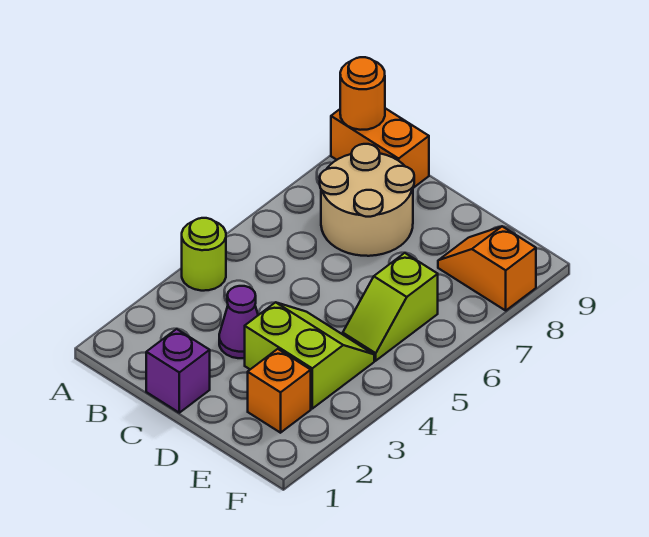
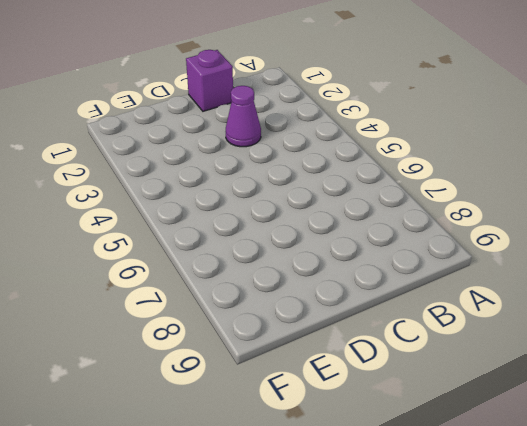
none -> lime 1x1 round brick [182,218,226,291]
none -> orange 1x2 brick [331,108,429,188]

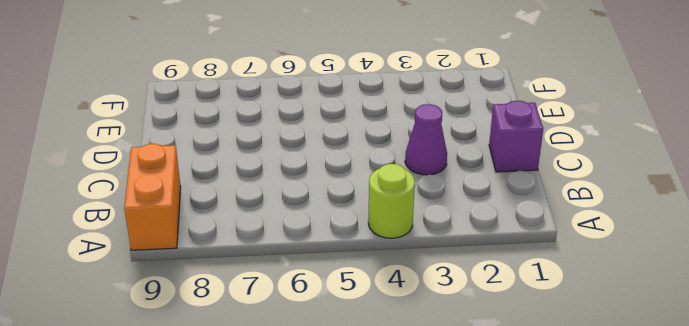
none -> tan 2x2 round brick [320,144,414,256]
none -> lime 2x2 slope [245,302,374,409]

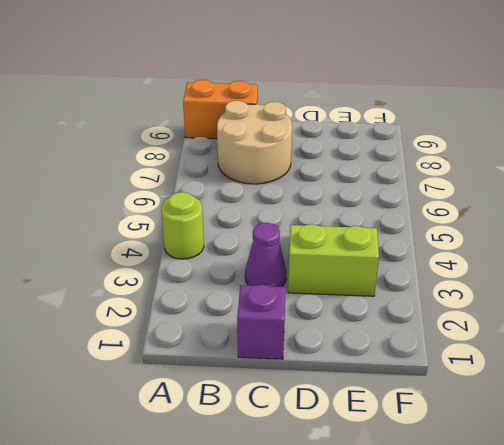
none -> orange 1x1 brick [248,349,311,433]
none -> lime 1x2 slope [343,253,438,361]

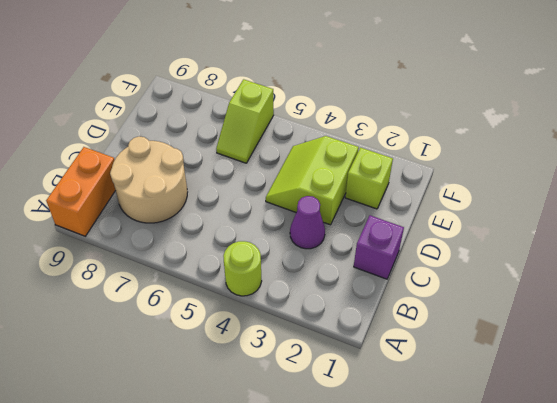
lime 1x1 brick [345,148,393,209] -> orange 1x1 brick [248,349,311,433]
lime 1x2 slope [216,79,274,163] -> lime 1x2 slope turned to [343,253,438,361]
none -> orange 1x2 slope [438,226,536,310]
none -> orange 1x1 round brick [340,57,385,130]

